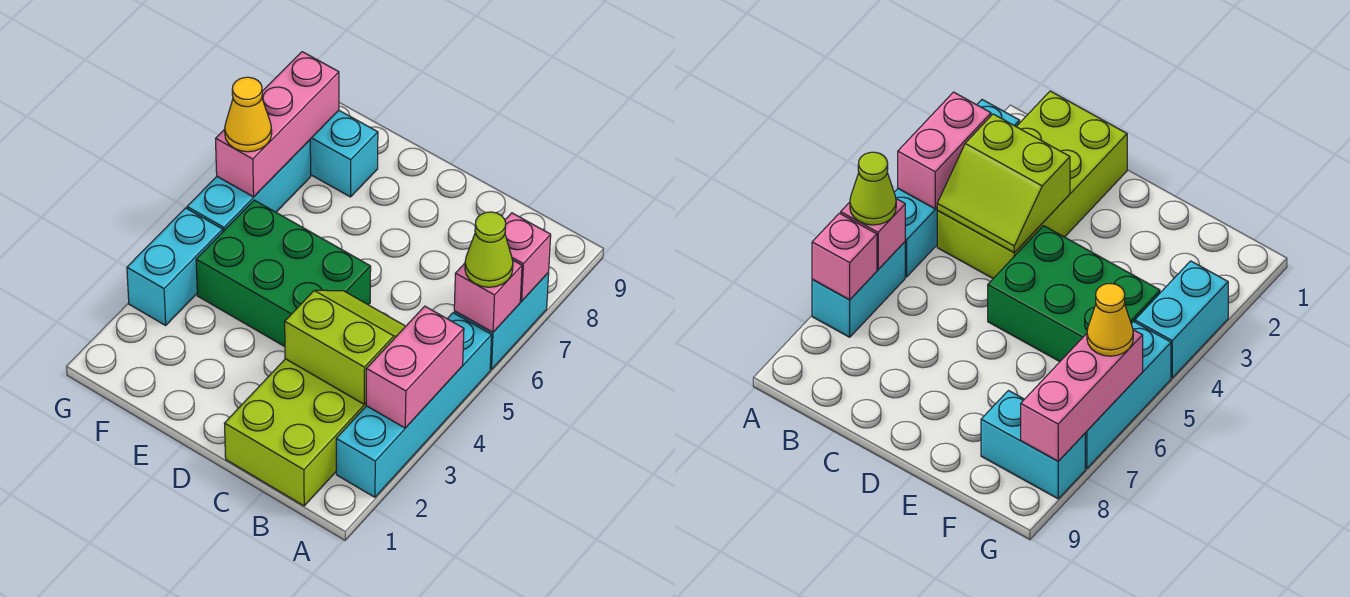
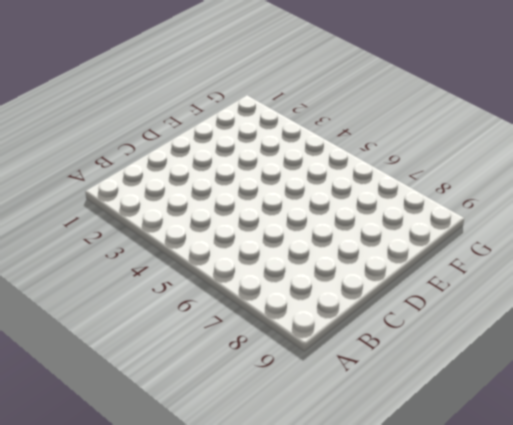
none -> cyan 1x4 brick [336,313,492,497]
none -> cyan 1x2 brick [454,273,549,370]
none -> lime 2x4 brick [224,359,366,506]

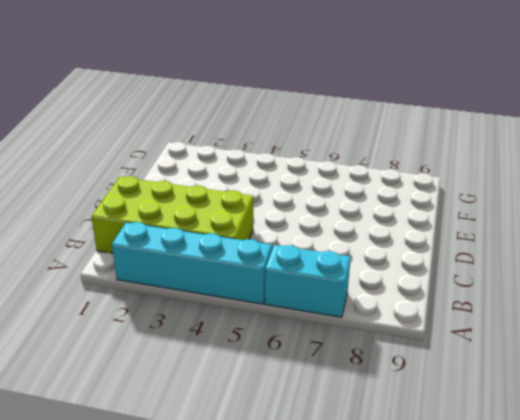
none -> green 2x3 brick [196,200,371,347]
none -> cyan 1x2 brick [310,111,378,197]
none -> cyan 1x2 brick [127,208,223,325]

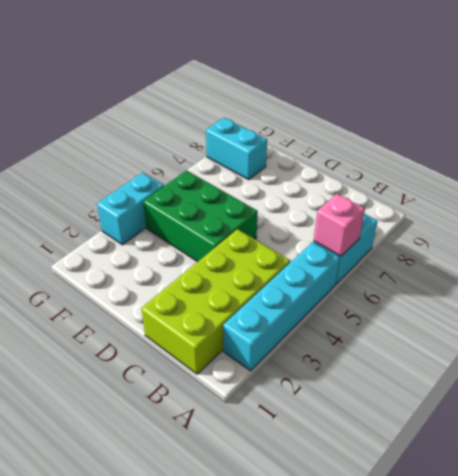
none -> cyan 1x3 brick [187,140,311,231]
none -> pink 1x2 brick [366,306,464,428]
none -> pink 1x1 brick [505,213,551,301]

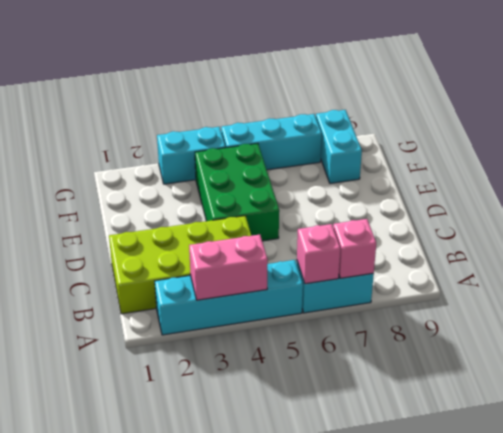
none -> lime 2x2 slope [285,290,406,404]
none -> pink 1x3 brick [216,52,339,197]
none -> lime 1x1 cone [465,212,513,287]

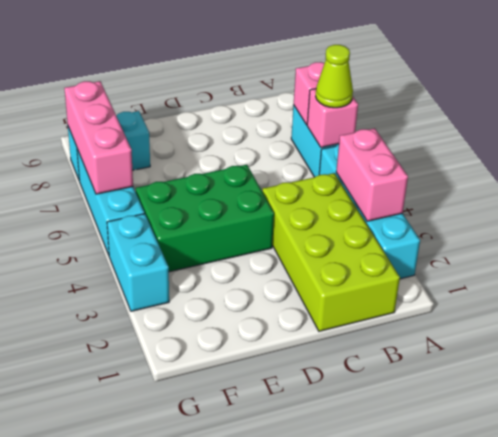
none -> lime 2x2 slope [285,290,406,404]
none -> yellow 1x1 cone [225,77,272,152]

